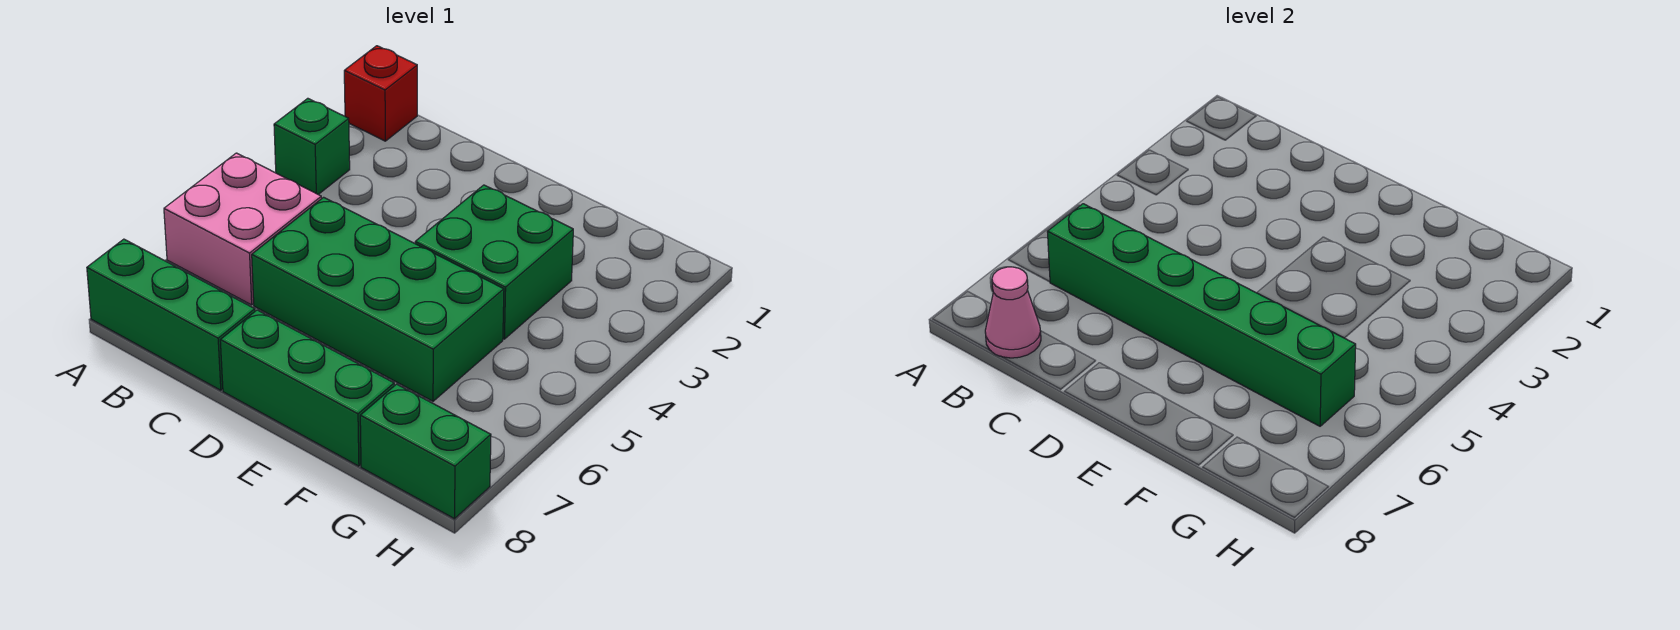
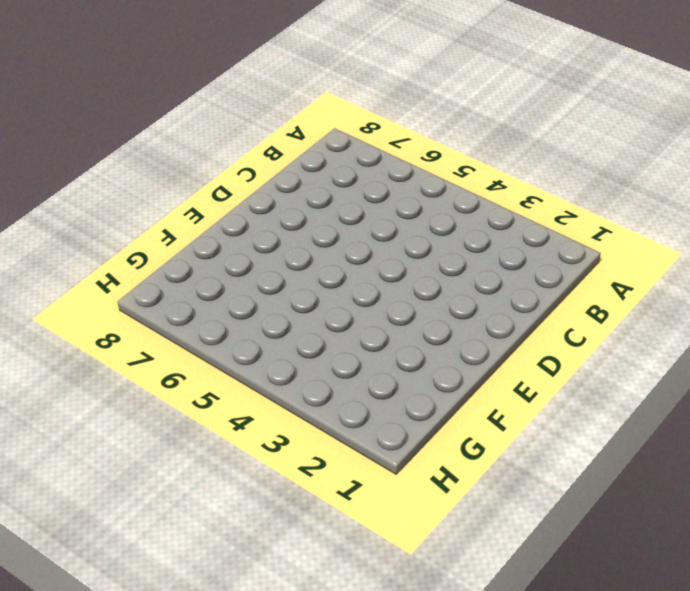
none -> red 1x1 brick [344,46,417,141]
none -> green 1x1 brick [274,98,350,194]

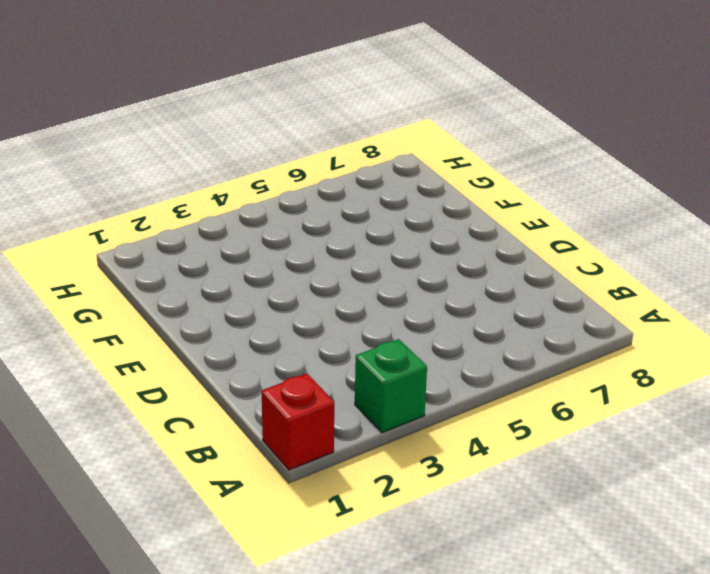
none -> pink 2x2 brick [164,153,321,305]
none -> green 1x3 brick [87,239,255,390]

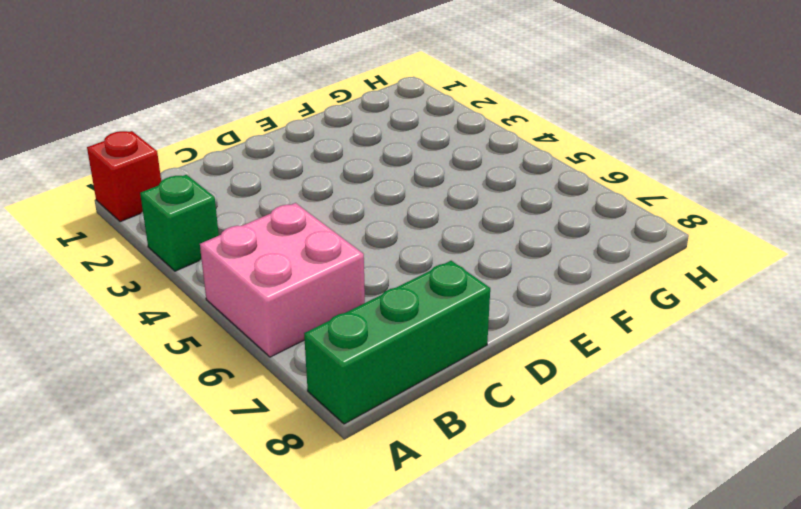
none -> green 2x4 brick [252,197,504,401]
none -> green 1x3 brick [220,310,394,466]

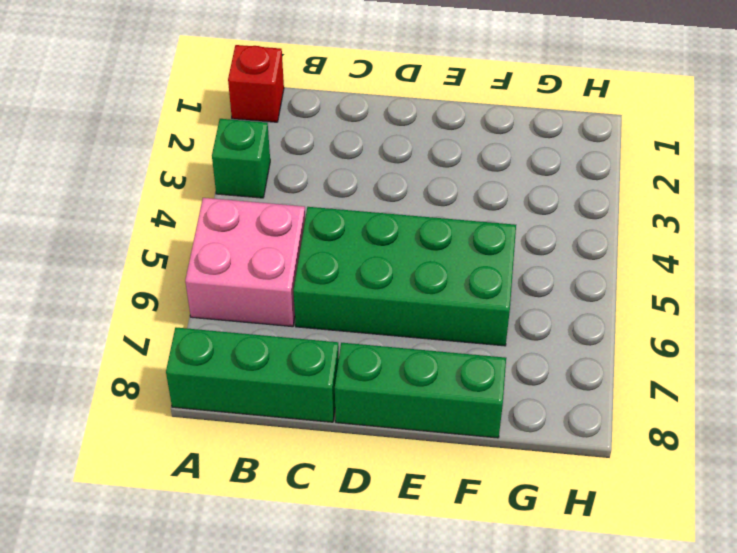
none -> green 2x2 brick [415,185,573,339]
none -> green 1x2 brick [360,384,491,519]

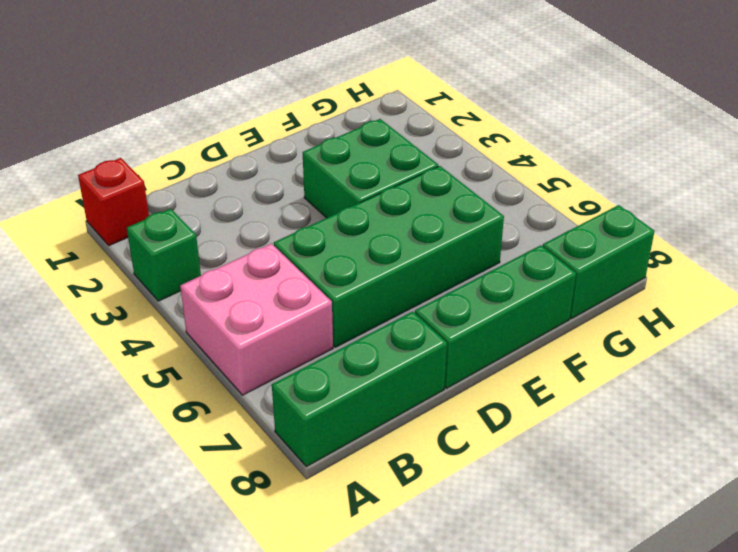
none -> green 1x6 brick [1047,204,1356,426]
none -> pink 1x1 cone [985,267,1041,358]

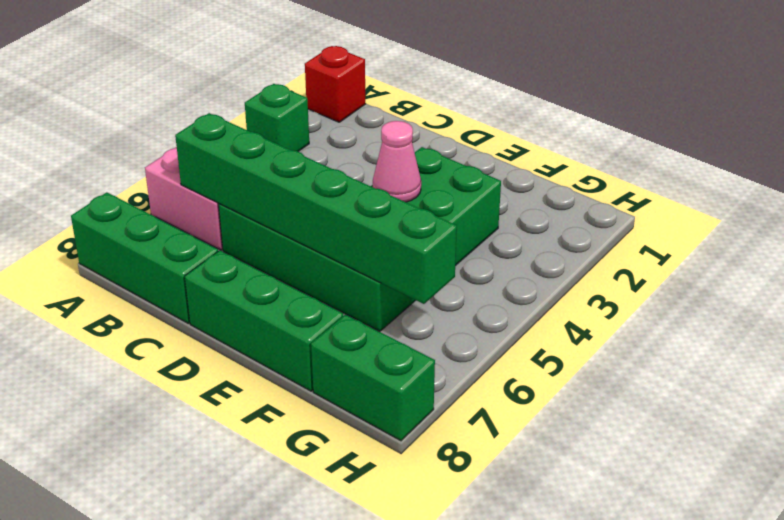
pink 1x1 cone [373,121,421,202] -> pink 1x1 cone moved to [985,267,1041,358]

